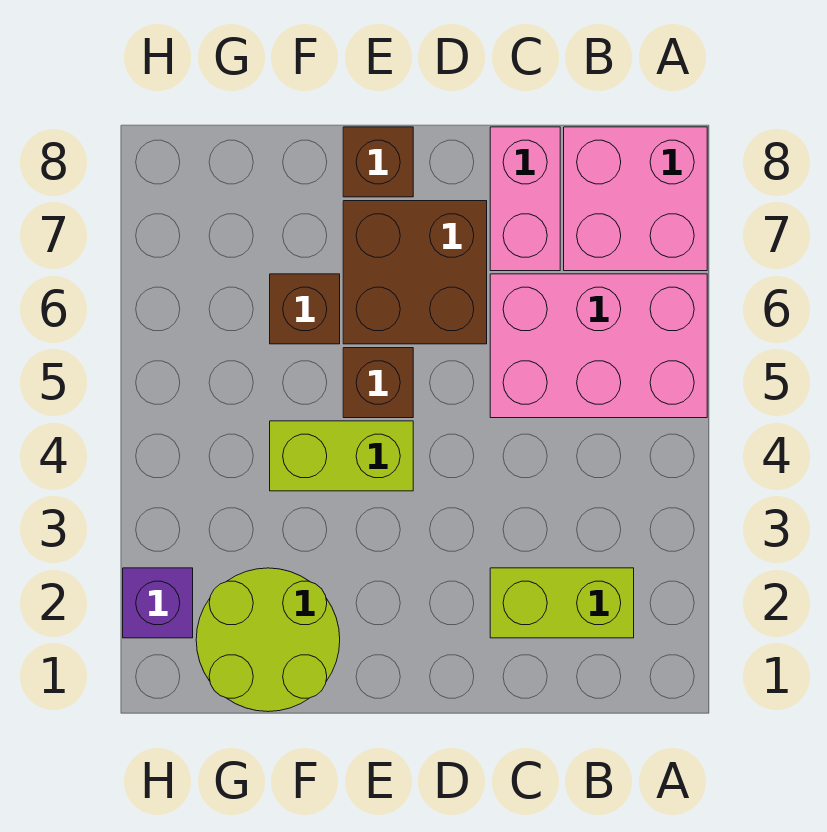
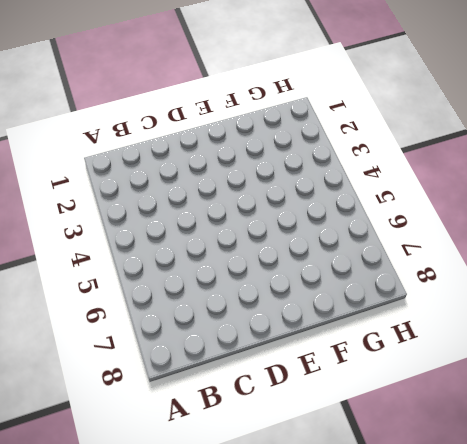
none -> pink 2x3 brick [490,274,707,418]
none -> pink 2x2 brick [564,127,707,271]

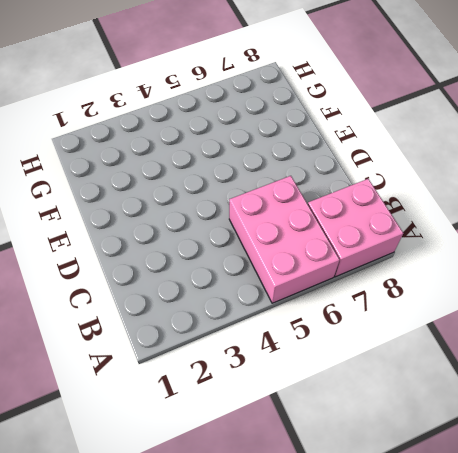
none -> lime 1x2 brick [490,568,634,638]
none -> pink 1x2 brick [490,127,560,271]

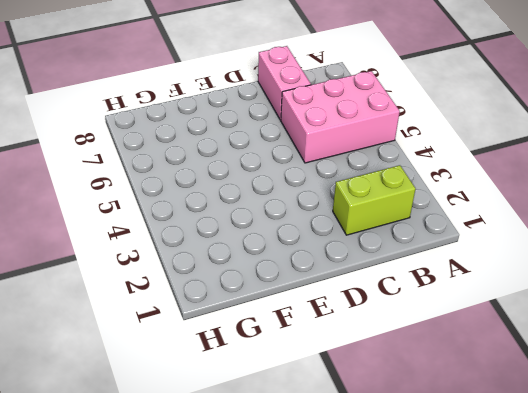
none -> pink 2x2 brick [564,127,707,271]
none -> brown 2x2 brick [343,201,487,344]

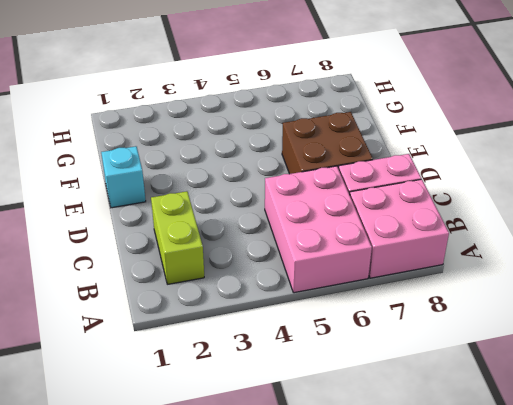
cyan 1x1 brick [101,146,146,208] -> none
none -> lime 1x2 brick [270,421,413,491]
none -> brown 1x1 brick [343,348,413,418]

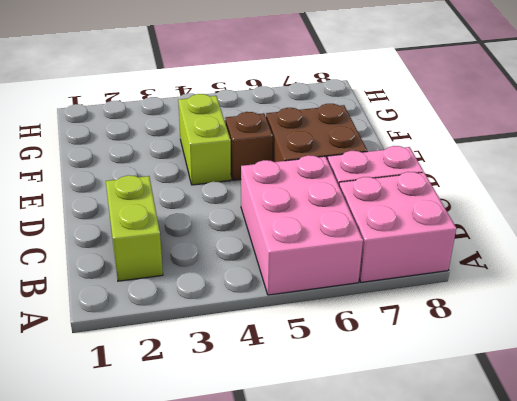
none -> brown 1x1 brick [343,127,413,197]
none -> lime 2x2 round brick [196,568,340,712]

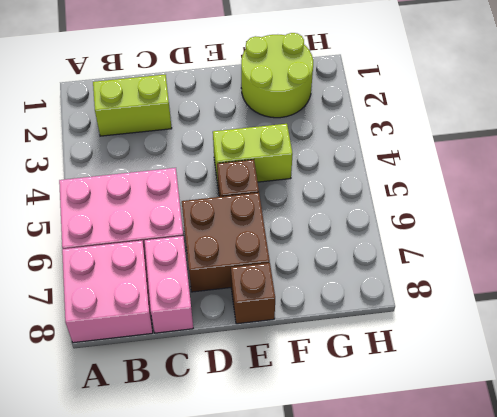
none -> brown 1x1 brick [270,274,340,344]
none -> purple 1x1 brick [123,568,193,638]

